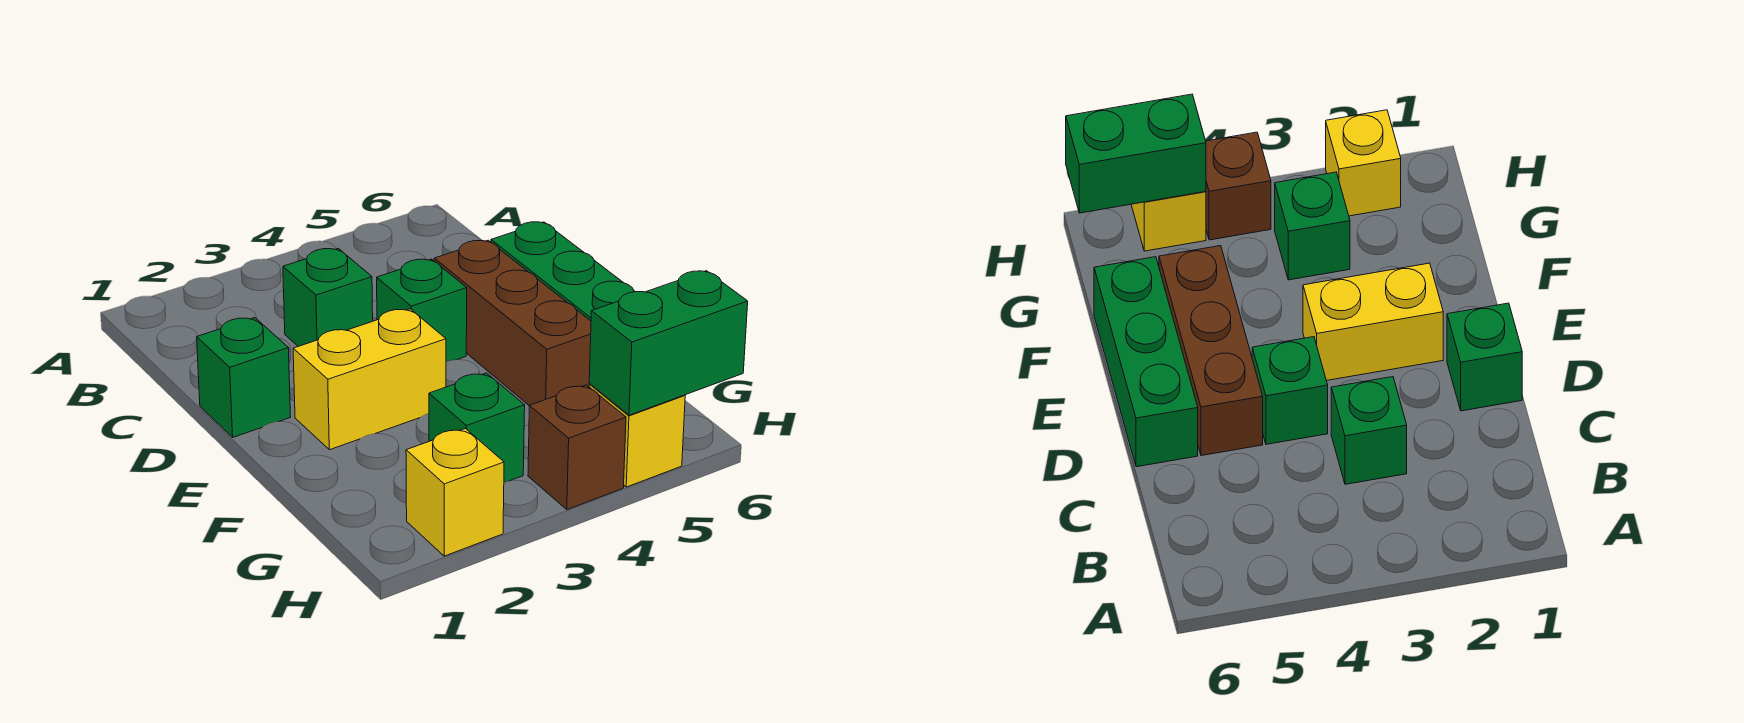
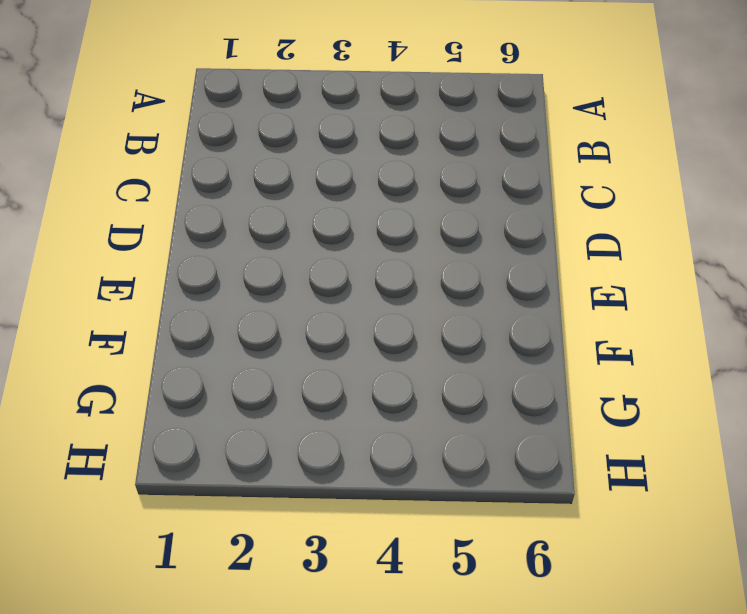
none -> green 1x1 brick [283,248,373,346]
none -> green 1x1 brick [197,318,291,437]

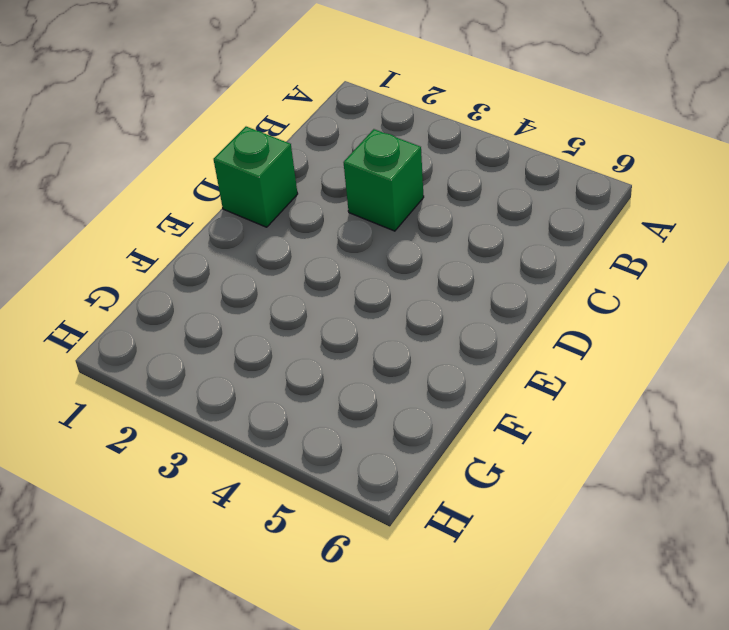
none -> green 1x1 brick [377,259,467,362]
none -> brown 1x3 brick [434,240,591,406]

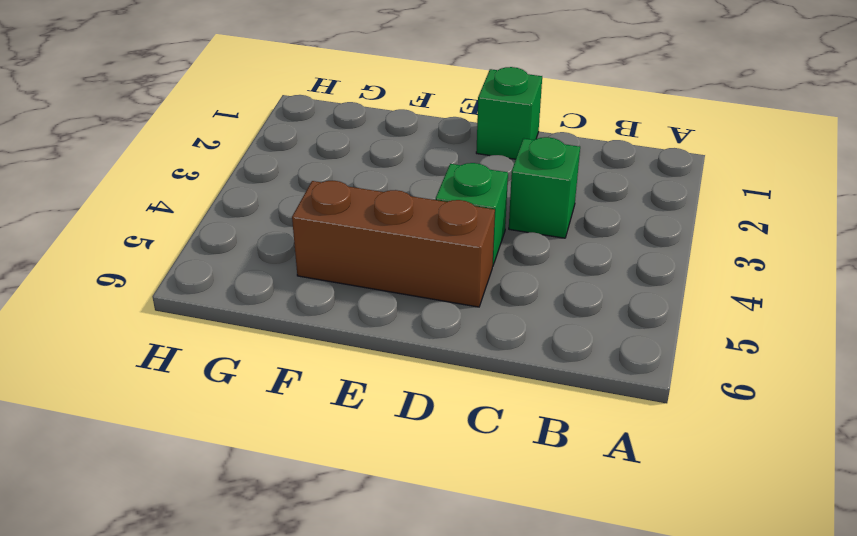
none -> green 1x3 brick [491,222,635,321]
none -> yellow 1x2 brick [293,309,446,450]

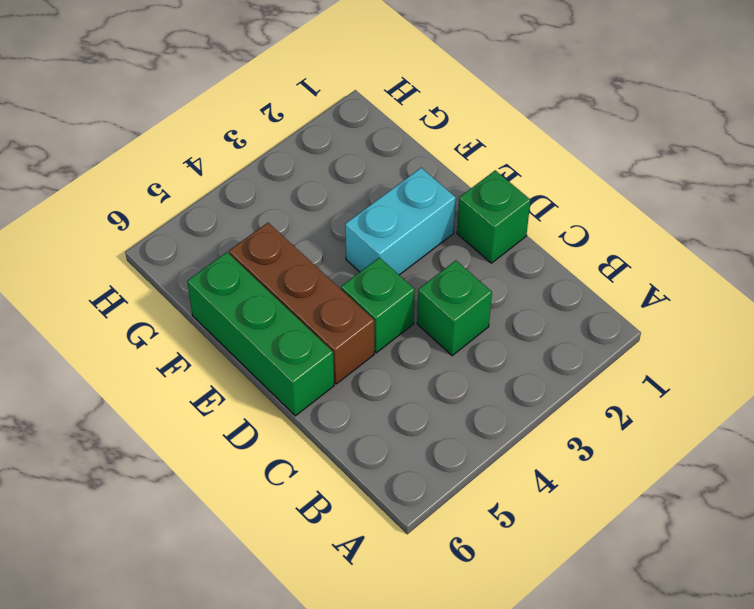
cyan 1x2 brick [345,168,456,275] -> yellow 1x2 brick [293,309,446,450]
none -> green 1x1 brick [429,373,525,482]
none -> yellow 1x1 brick [406,429,504,556]

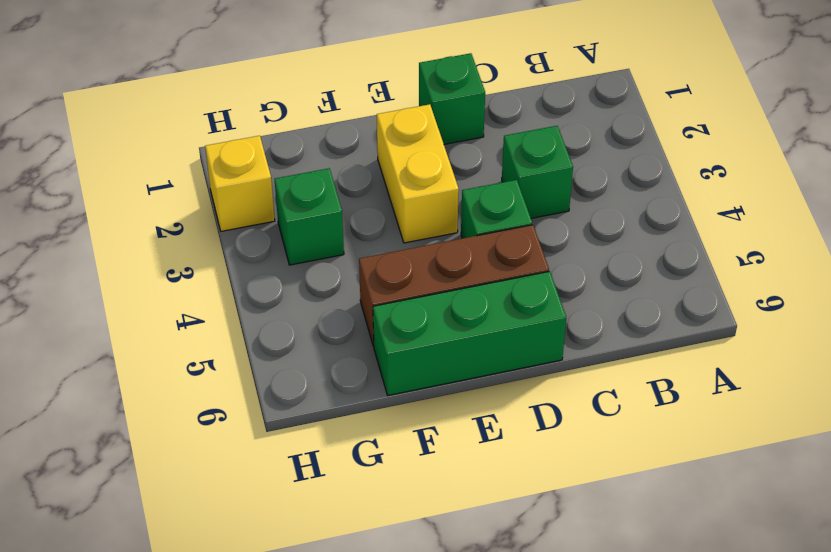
none -> brown 1x1 brick [528,385,626,510]
none -> yellow 1x1 brick [589,384,685,487]

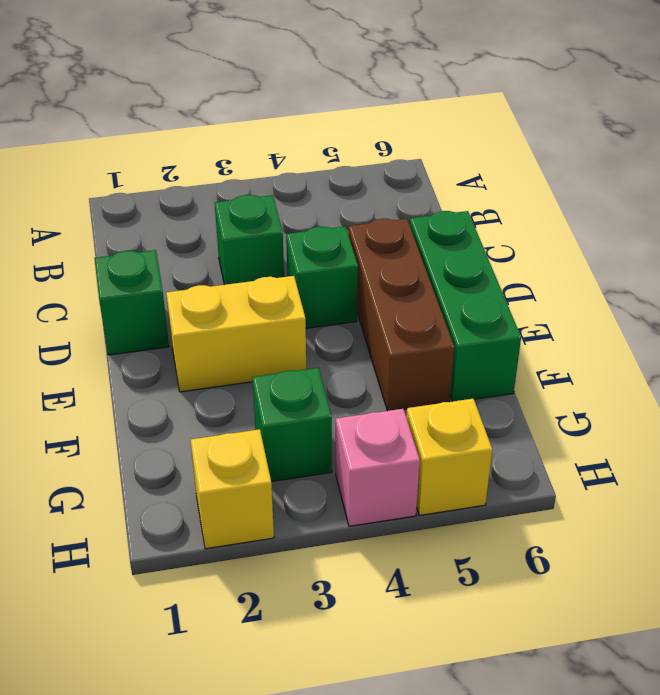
pink 1x1 brick [336,409,420,526] -> brown 1x1 brick [528,385,626,510]
none -> green 1x2 brick [589,271,748,415]

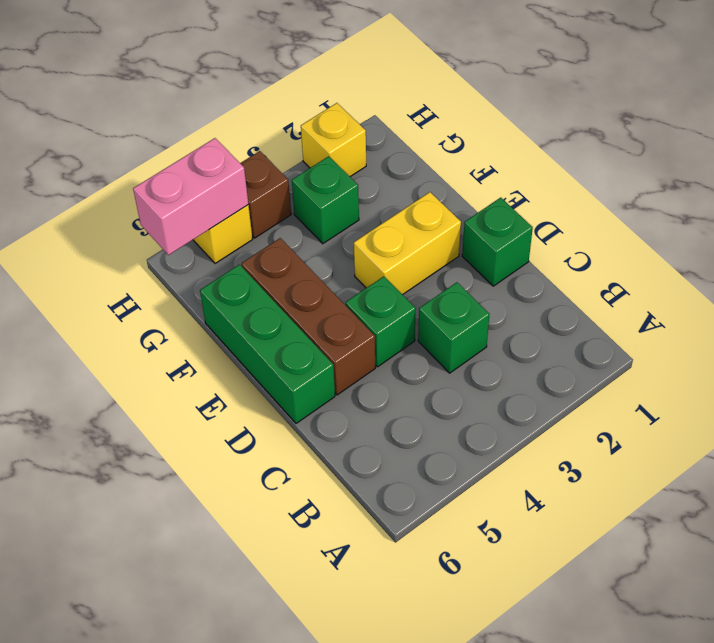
pink 1x2 brick [133,138,248,255] -> green 1x2 brick [589,271,748,415]

